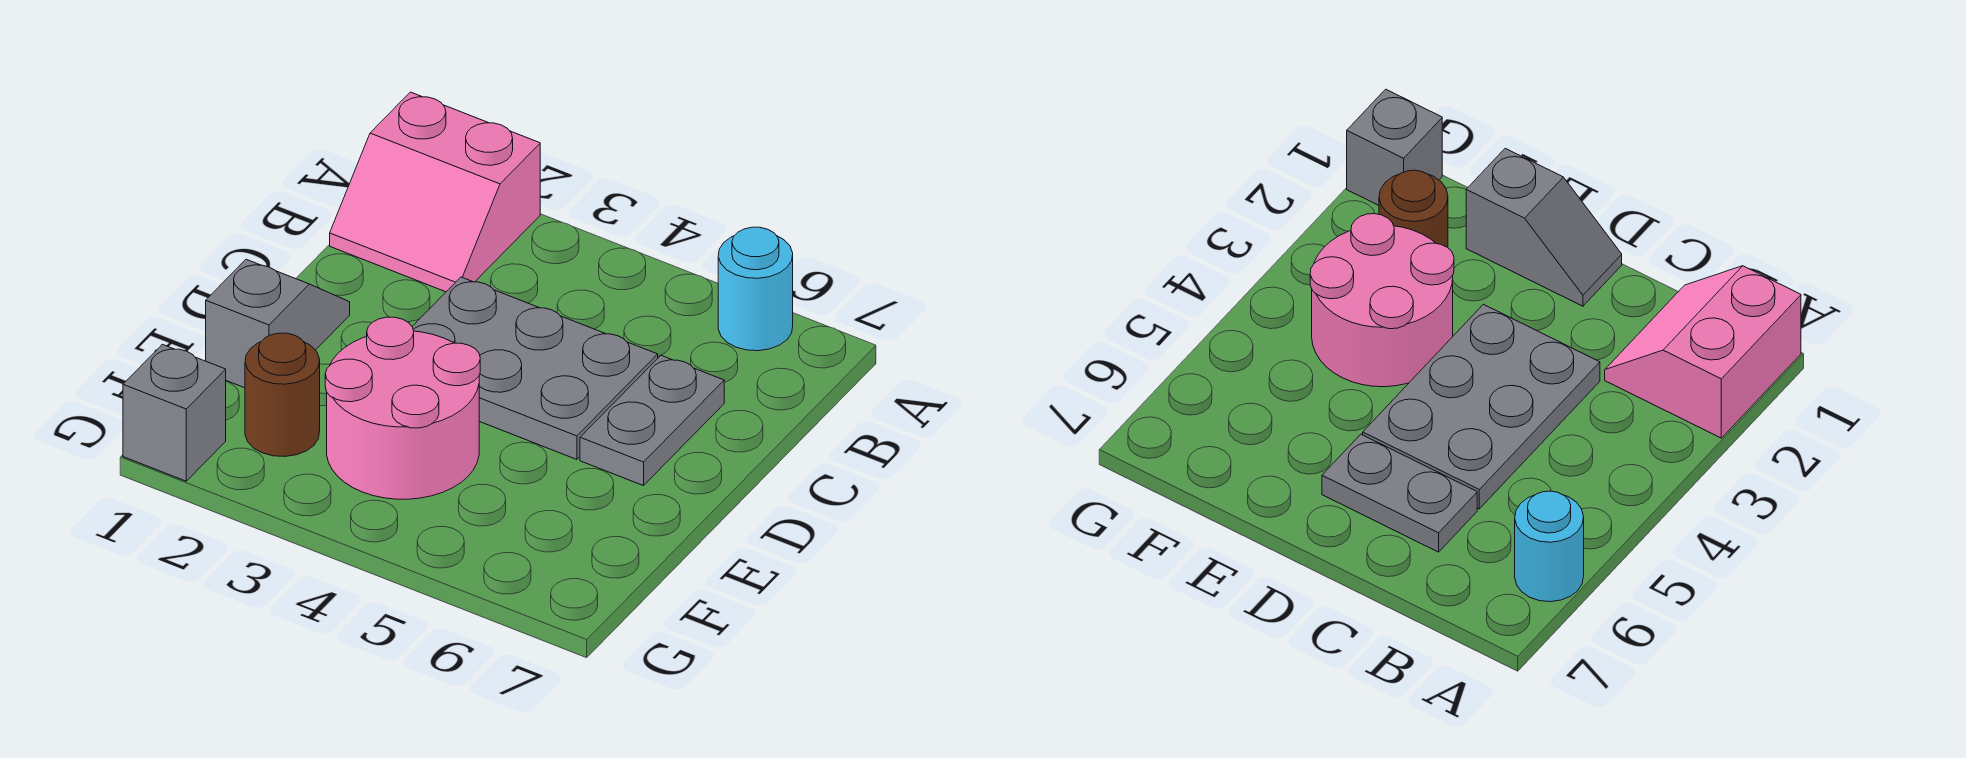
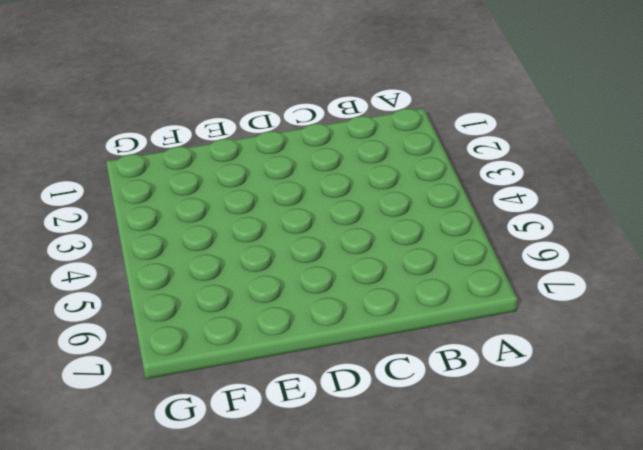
none -> pink 2x2 slope [330,92,540,292]
none -> cyan 1x1 round brick [718,227,793,351]

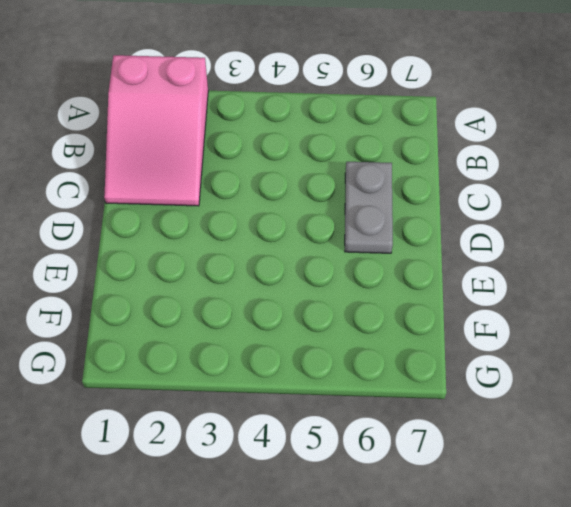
pink 2x3 slope [104,55,208,206] -> pink 2x2 slope [330,92,540,292]
none -> cyan 1x1 round brick [718,227,793,351]
none -> grey 2x3 plate [412,277,658,460]

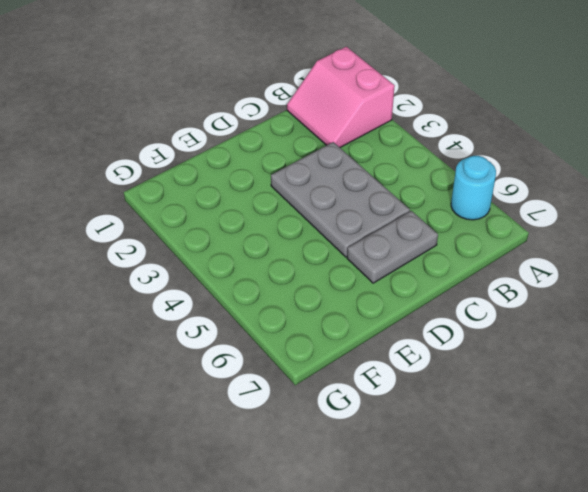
none -> grey 1x2 slope [206,259,350,388]
none -> pink 2x2 round brick [325,317,480,499]

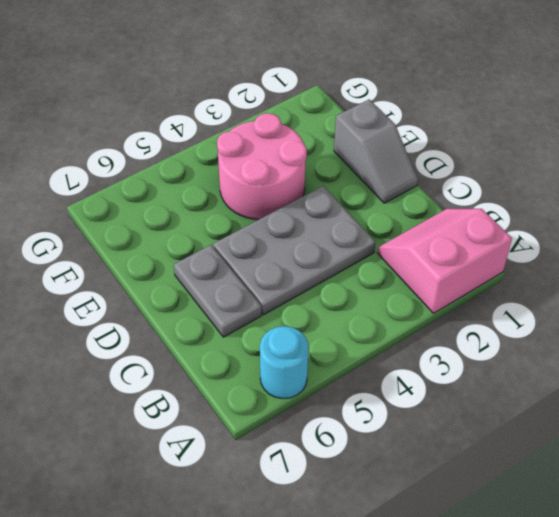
none -> brown 1x1 round brick [245,333,320,457]
none -> grey 1x1 brick [123,344,226,481]

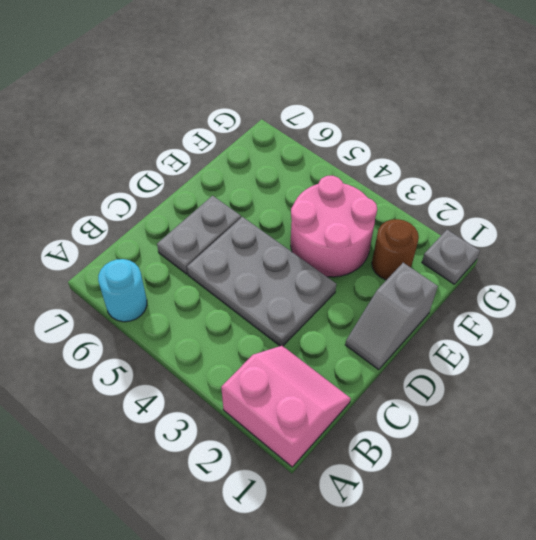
grey 1x1 plate [422,230,480,284] -> grey 1x1 brick [123,344,226,481]

